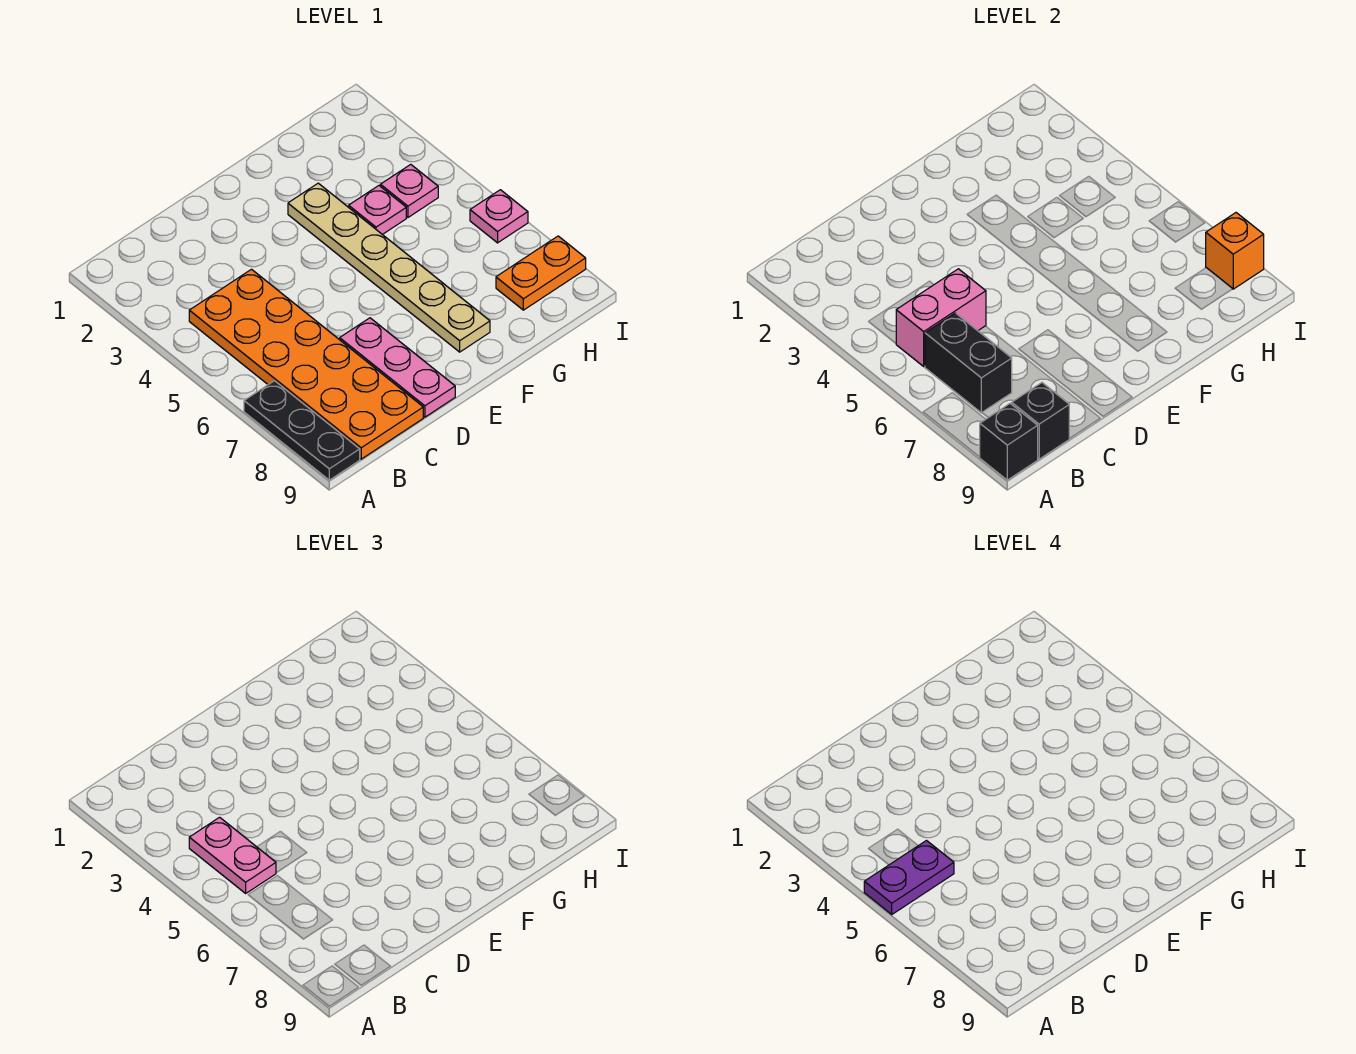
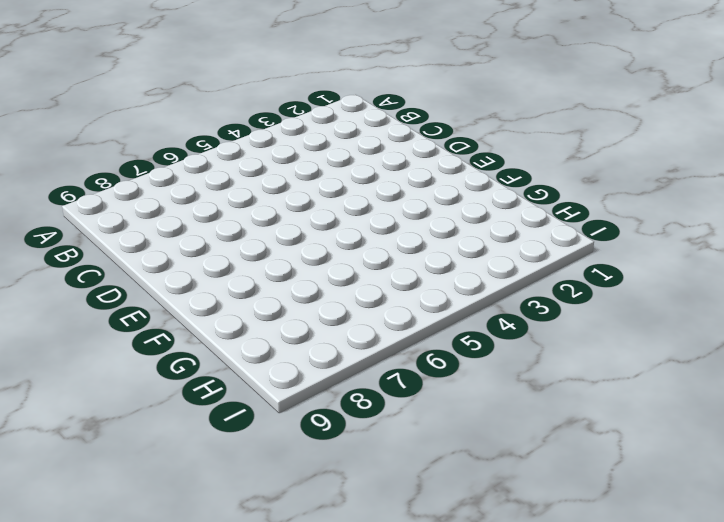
none -> black 1x3 plate [244,381,360,480]
none -> orange 2x6 plate [189,269,423,459]
none -> pink 1x3 plate [340,318,455,417]

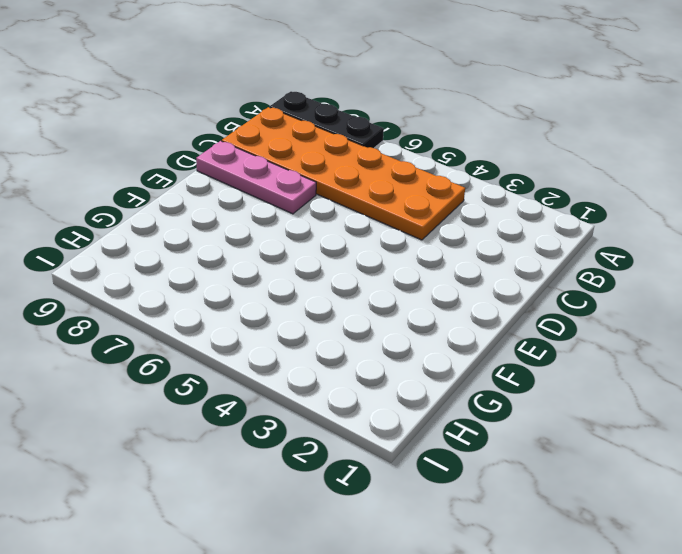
none -> tan 1x6 plate [288,183,490,352]
none -> pink 1x1 plate [349,186,406,235]
none -> pink 1x1 plate [380,164,438,217]

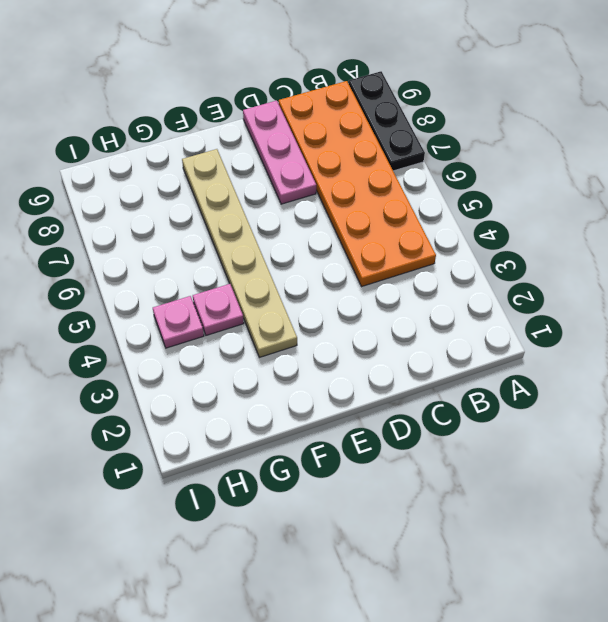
none -> orange 1x2 plate [496,236,586,310]
none -> pink 1x1 plate [470,190,528,243]
none -> black 1x1 brick [980,404,1038,480]

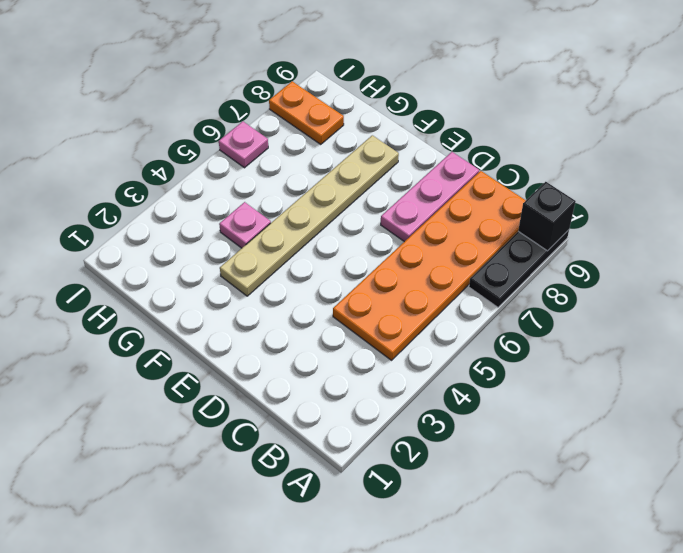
none -> pink 1x1 plate [380,164,438,217]
none -> pink 1x2 brick [896,269,986,366]
none -> black 1x2 brick [925,313,1012,413]

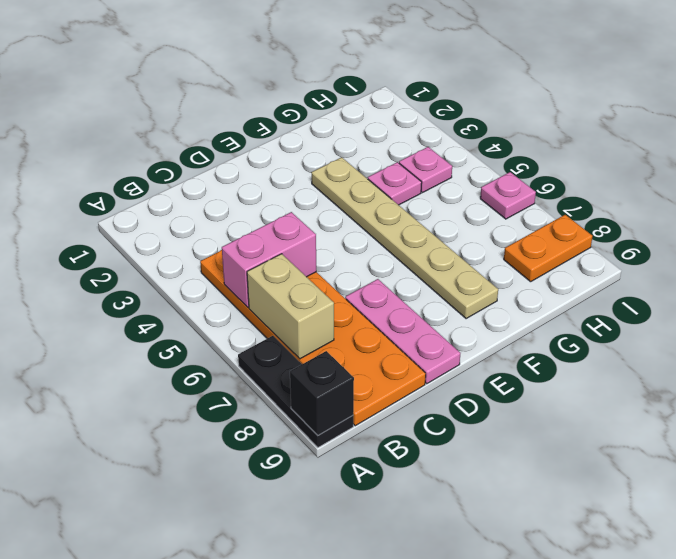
tan 1x2 brick [247,254,334,359] -> black 1x2 brick [925,313,1012,413]
none -> black 1x1 brick [1012,383,1070,459]
none -> orange 1x1 brick [1206,213,1264,289]
none -> pink 1x2 plate [189,817,276,893]

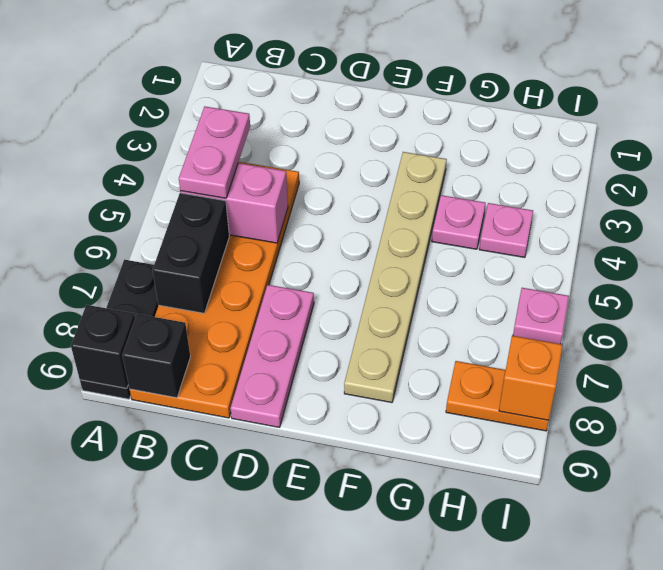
none -> purple 1x2 plate [864,841,954,914]

